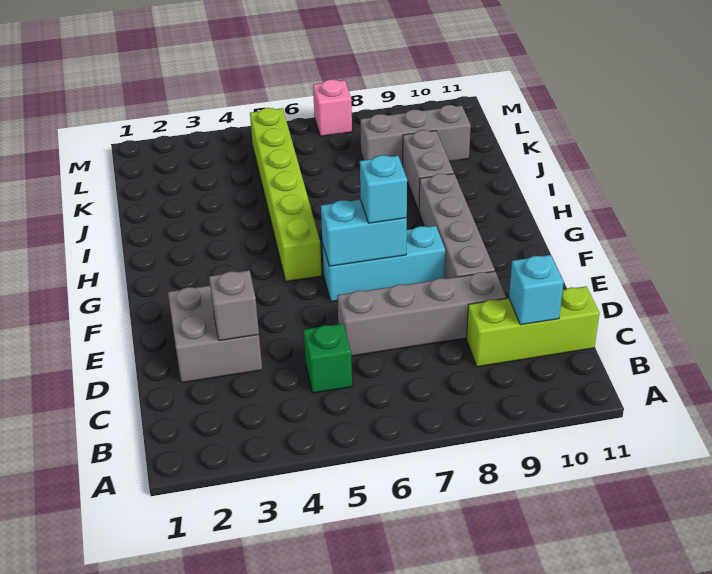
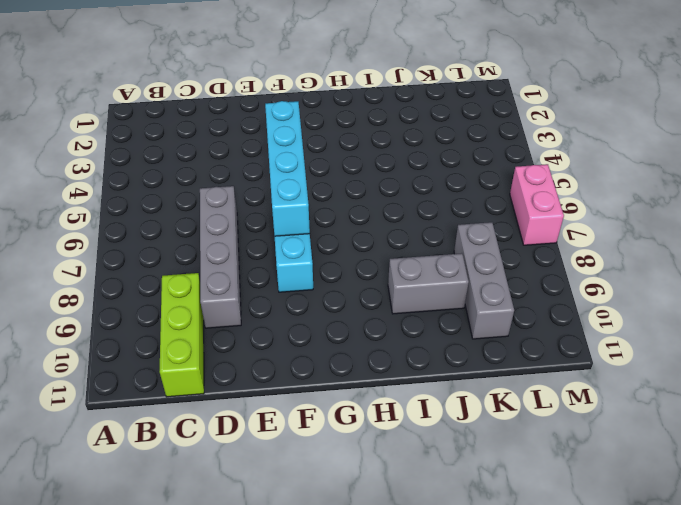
cyan 1x4 brick [265,101,310,236] -> cyan 1x2 brick [321,200,407,266]
pink 1x2 brick [510,164,564,245] -> pink 1x1 brick [313,79,352,136]
none -> green 1x1 brick [304,324,352,393]
none -> grey 2x2 brick [168,286,262,383]
none -> grey 1x4 brick [419,174,495,279]

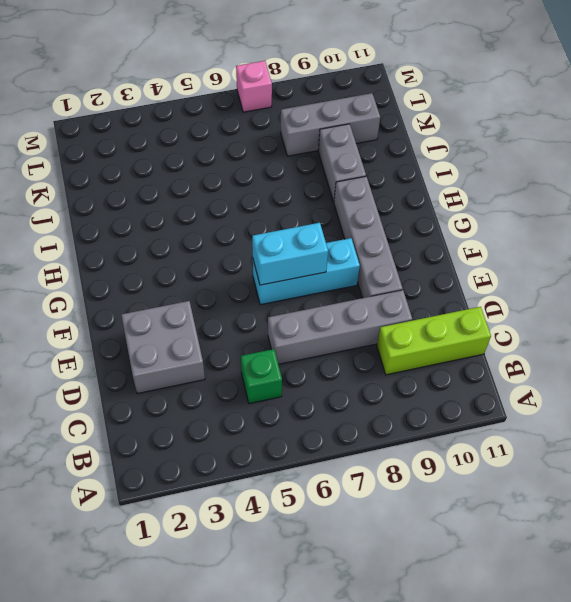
none -> lime 1x6 brick [250,108,322,281]
none -> cyan 1x1 brick [509,255,564,325]
none -> grey 1x1 brick [209,270,259,341]

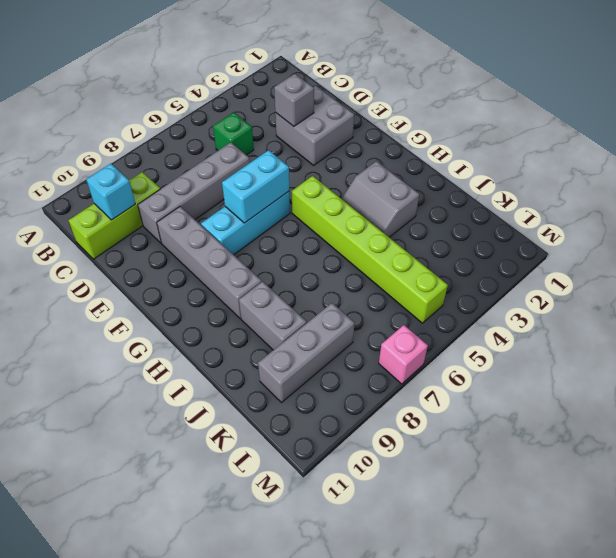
grey 2x2 slope [342,161,419,237] -> none
none -> cyan 1x1 brick [360,155,407,223]

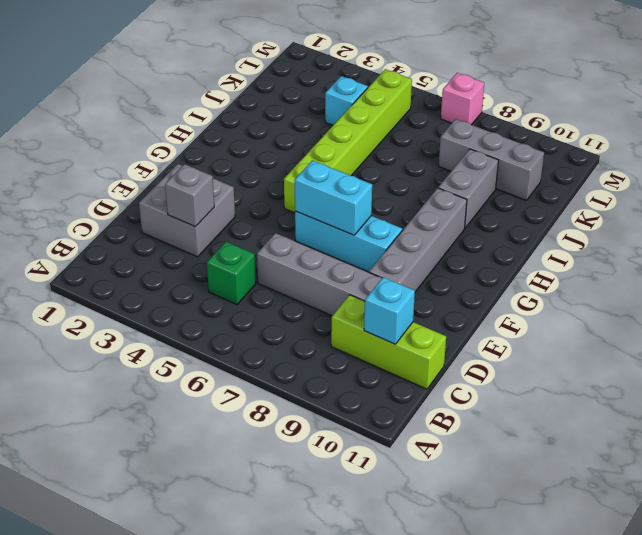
cyan 1x1 brick [325,76,368,125] -> cyan 1x1 brick moved to [360,155,407,223]

